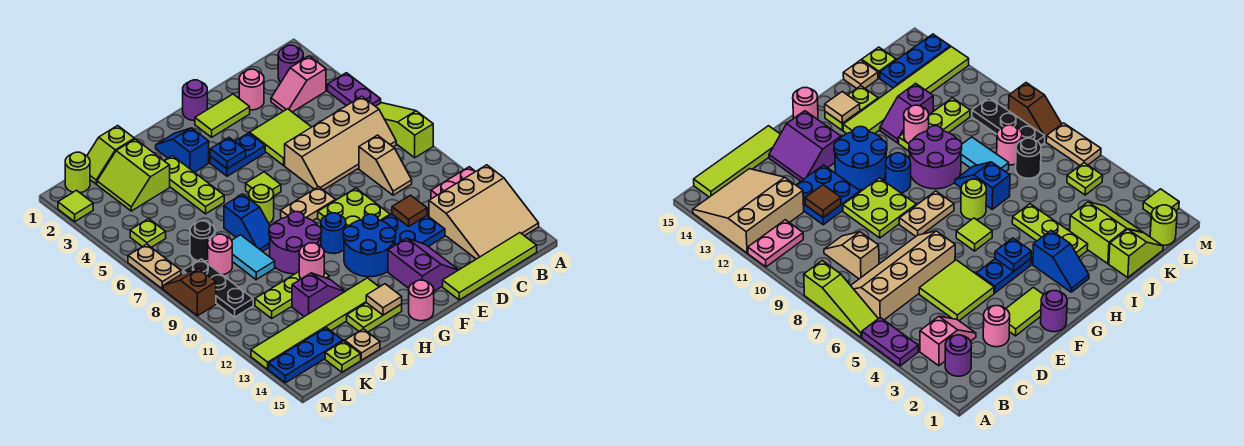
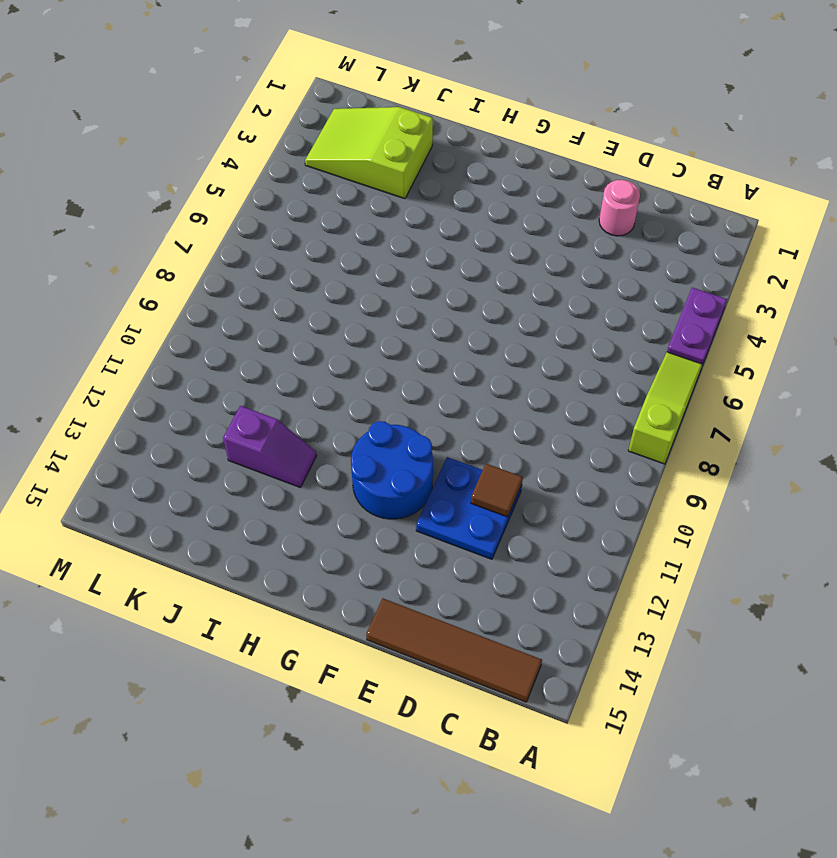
brown 1x4 tile [366,598,542,702] -> lime 1x4 tile [443,233,537,300]
lime 2x3 slope [305,107,433,199] -> lime 2x2 slope [97,139,170,211]
none -> pink 1x2 plate [431,167,476,198]
none -> tan 3x3 slope [429,165,539,259]
none -> purple 1x1 round brick [278,45,303,82]
none -> pink 1x2 slope [271,56,326,112]

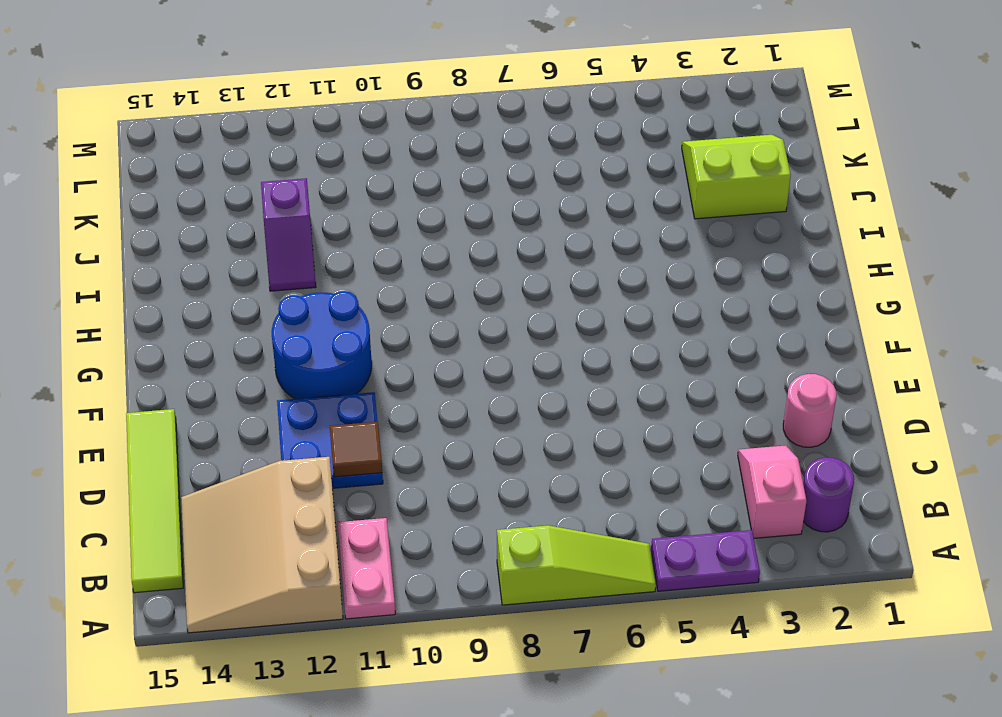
none -> tan 2x4 slope [285,96,396,190]
none -> tan 1x2 slope [359,135,412,195]
none -> lime 2x2 tile [250,109,311,166]
none -> lime 1x2 tile [195,94,250,137]

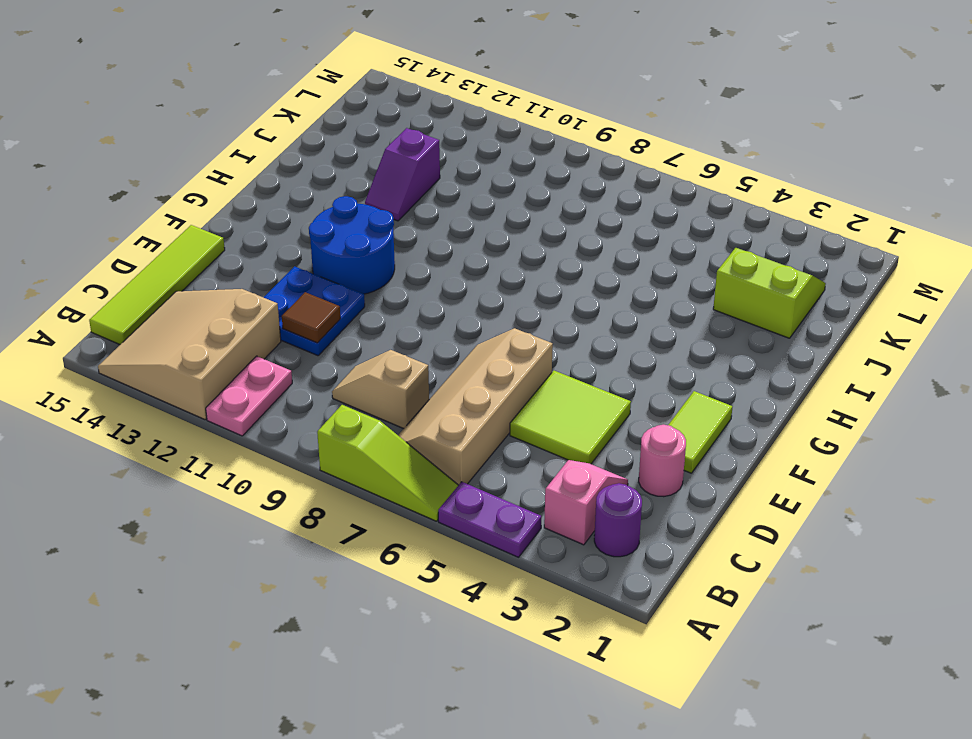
none -> lime 2x2 plate [318,188,390,227]
none -> purple 2x2 slope [388,238,458,291]
none -> purple 1x1 round brick [183,80,207,121]
none -> blue 1x2 plate [210,133,265,176]

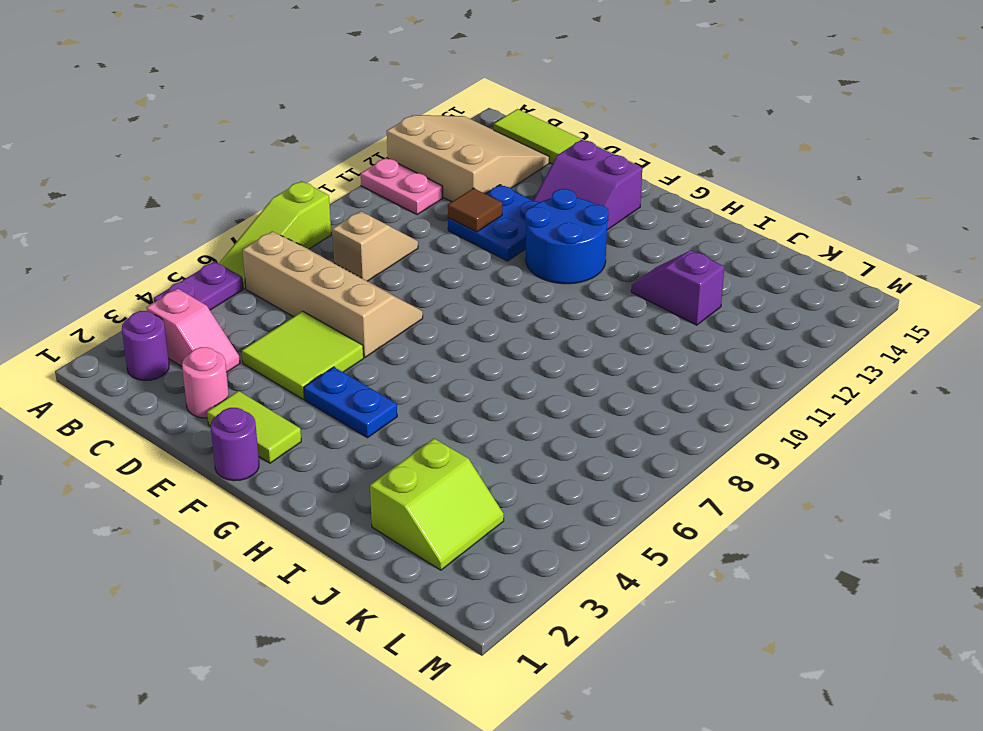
purple 2x2 slope [533,140,642,230] -> purple 2x2 slope turned to [388,238,458,291]
none -> lime 2x2 plate [318,188,390,227]
none -> tan 1x2 plate [281,187,336,221]
none -> lime 1x1 tile [246,172,281,196]
none -> blue 1x1 round brick [321,213,346,254]

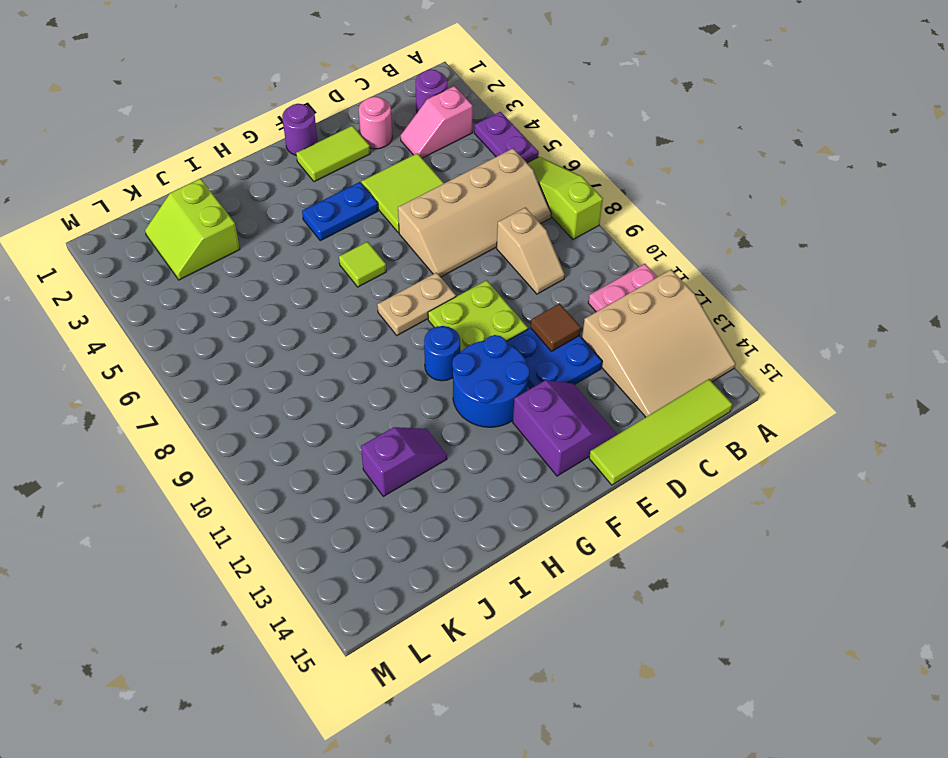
none -> pink 1x1 round brick [409,280,434,321]
none -> blue 1x2 slope [156,128,209,172]
none -> lime 1x1 round brick [249,185,274,223]
none -> purple 2x2 round brick [269,212,322,274]

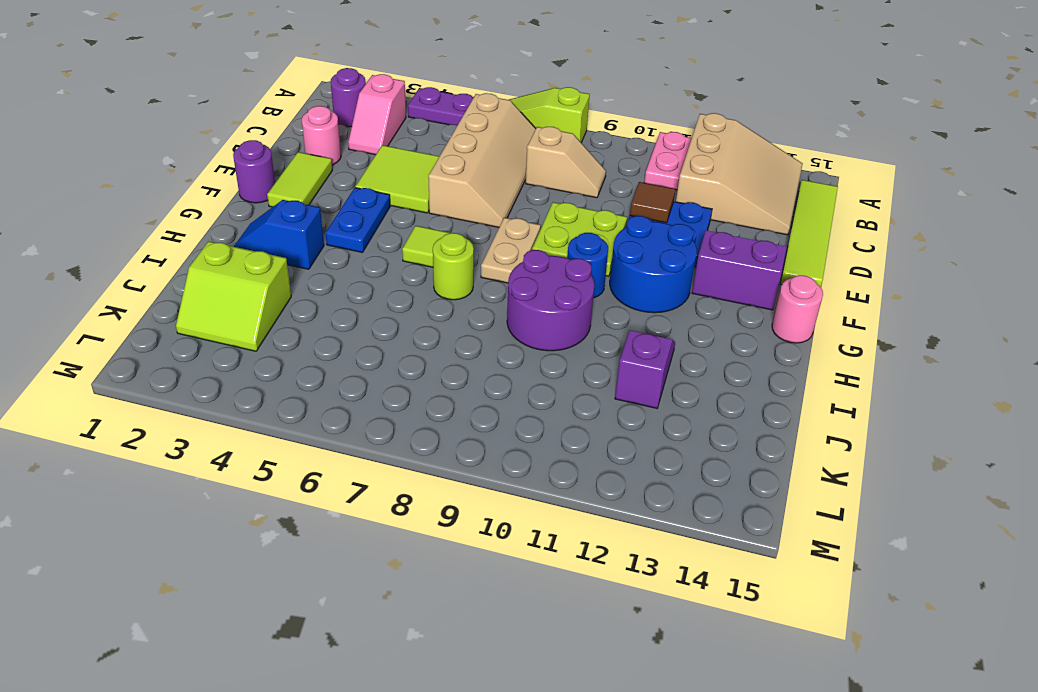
none -> lime 1x6 tile [251,278,379,369]
none -> lime 1x2 plate [347,303,402,332]
none -> lime 1x3 plate [164,156,224,214]
none -> blue 1x2 slope [224,194,270,252]

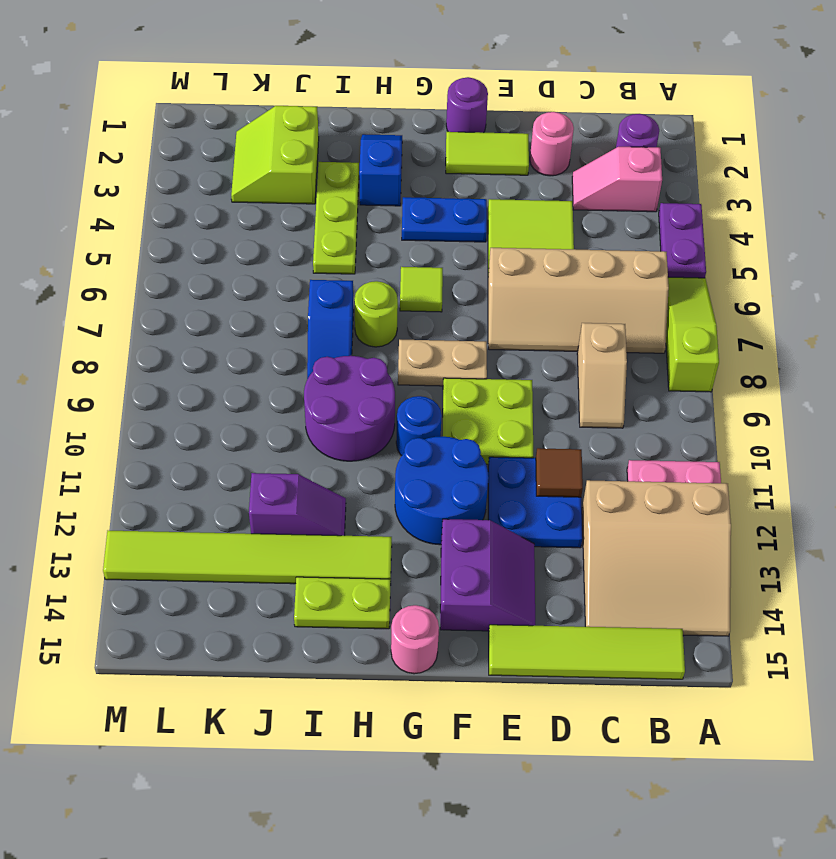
none -> lime 1x3 plate [255,272,329,318]
none -> lime 1x2 slope [87,126,134,184]
none -> cyan 1x2 tile [232,235,275,280]
none -> tan 1x1 plate [345,329,380,360]

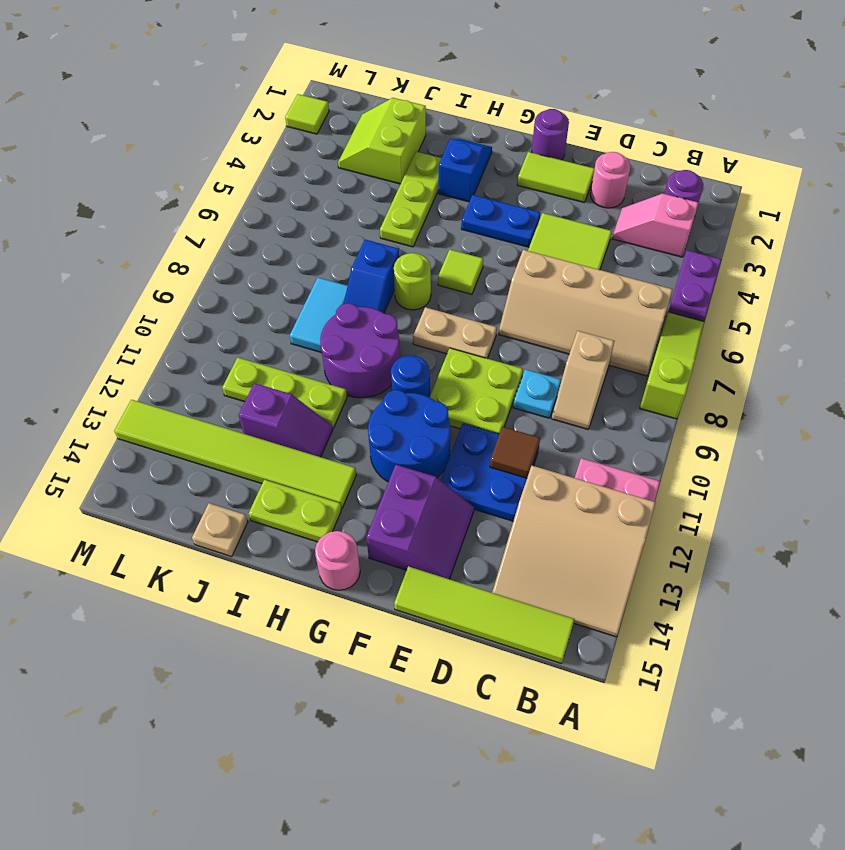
cyan 1x1 plate [513,369,561,418] -> none
none -> lime 1x2 slope [87,126,134,184]
none -> black 1x1 round brick [190,221,215,261]
none -> pink 1x1 round brick [208,234,232,275]
none -> blue 1x3 plate [269,328,343,383]

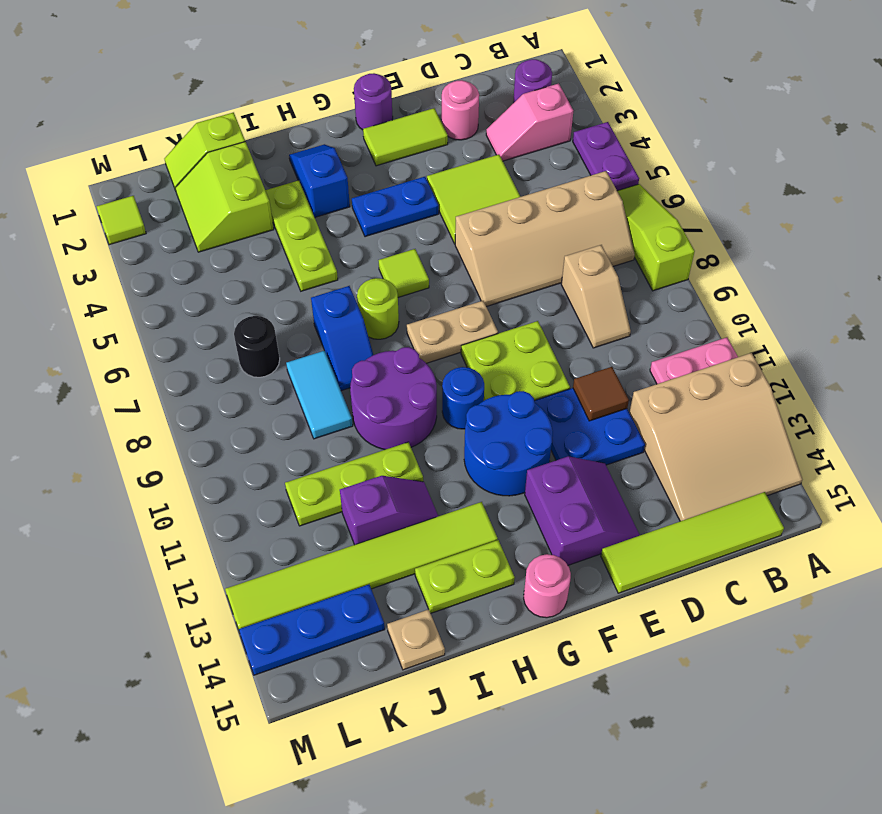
none -> pink 1x1 round brick [208,234,232,275]
none -> lime 1x1 plate [325,341,361,372]
none -> lime 1x1 round brick [65,152,90,193]
none -> lime 1x1 plate [130,219,166,247]

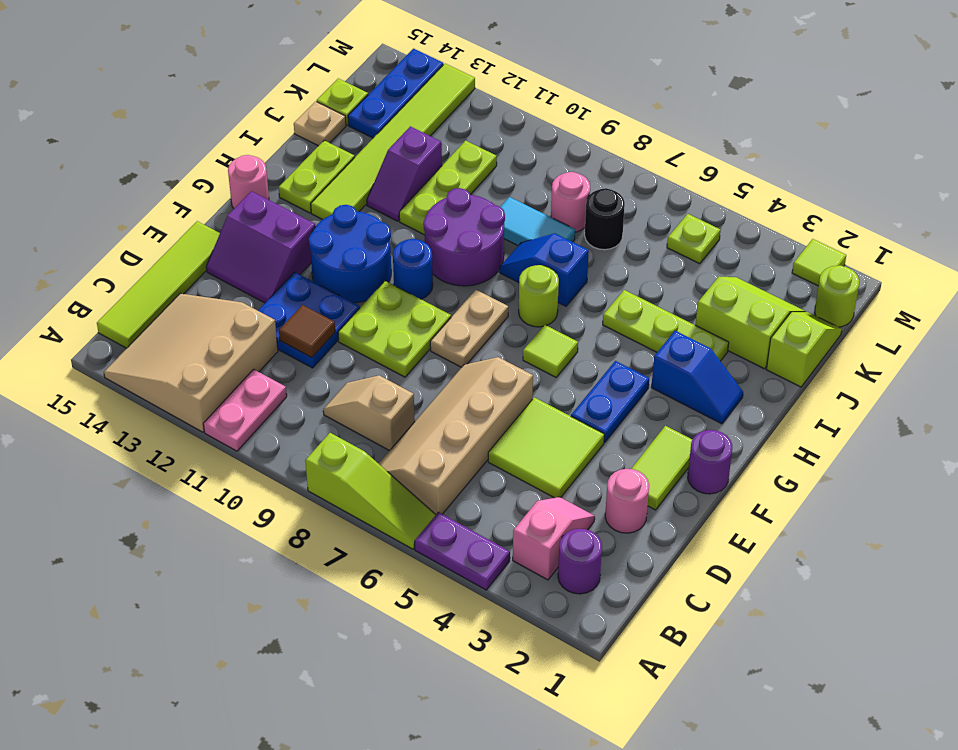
none -> black 1x3 plate [183,259,253,317]
none -> tan 1x2 plate [128,244,181,289]
none -> brown 1x2 slope [163,269,216,316]
none -> blue 1x1 plate [210,138,246,169]

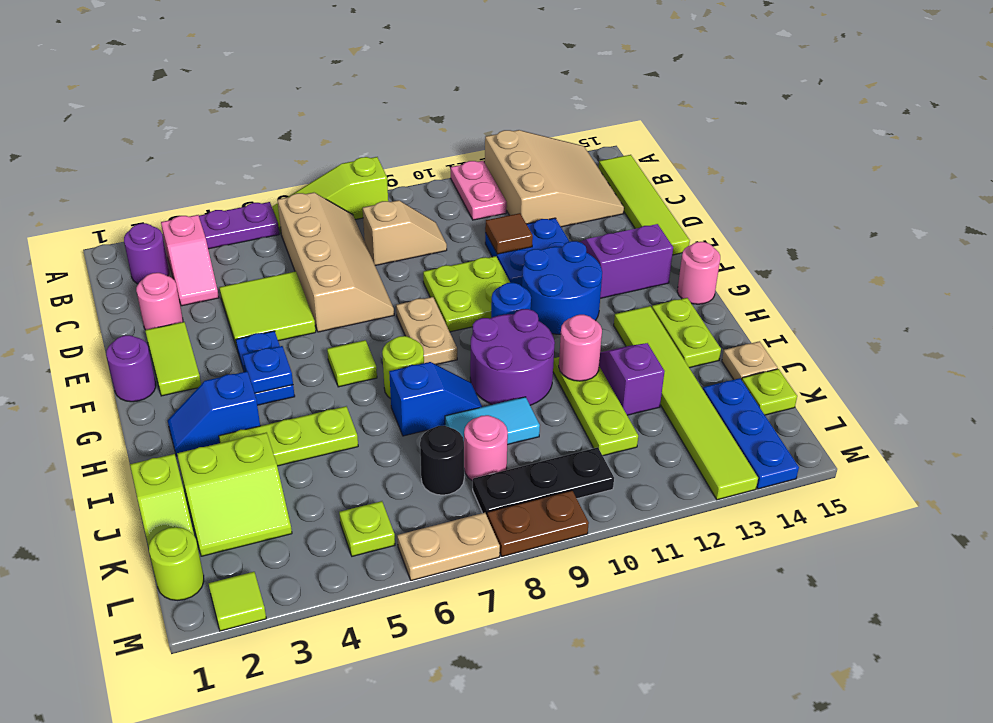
brown 1x2 plate [487,490,589,557] -> brown 1x2 slope [163,269,216,316]
none -> tan 1x1 tile [366,284,402,315]

